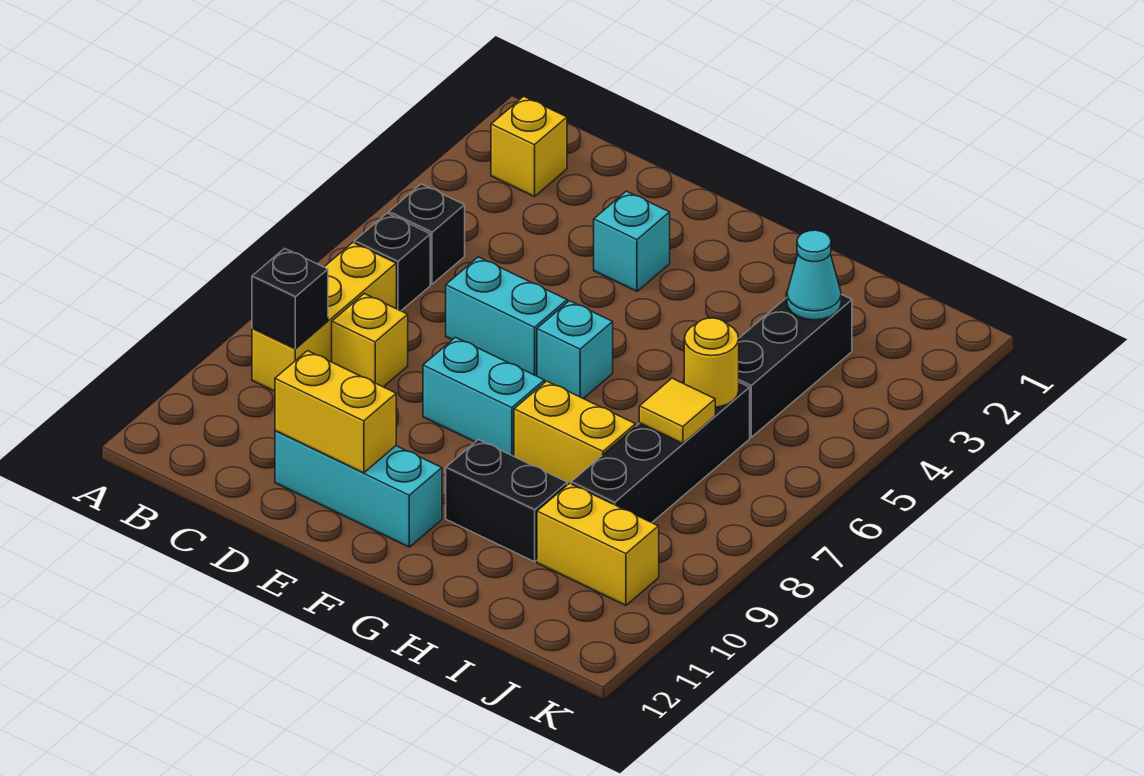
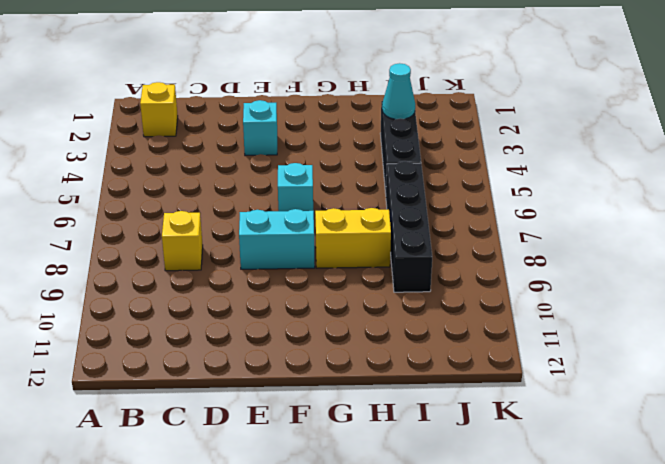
none -> black 1x1 brick [389,184,465,284]
none -> black 1x1 brick [354,213,430,311]
none -> yellow 1x3 brick [252,243,396,391]

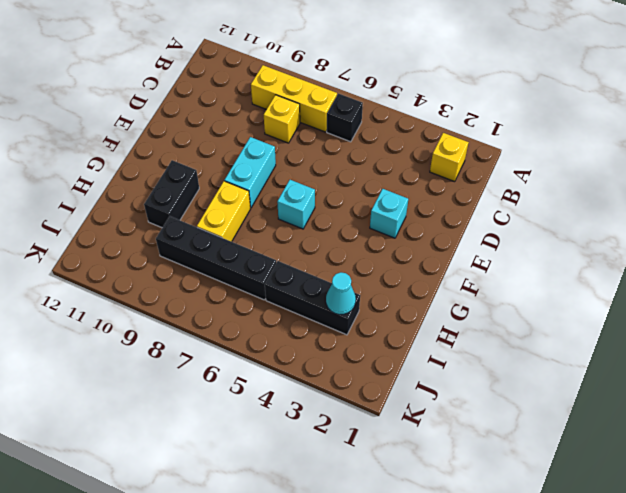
none -> black 1x1 brick [389,184,465,284]
none -> cyan 1x2 brick [446,257,567,376]
none -> cyan 1x3 brick [275,431,442,547]

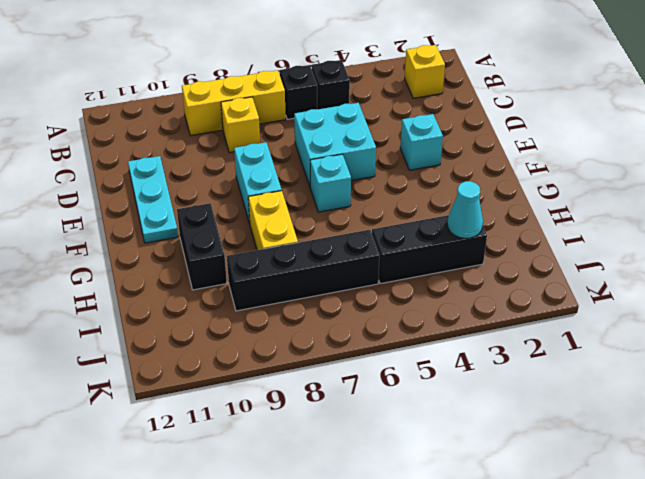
cyan 2x2 brick [294,103,376,186] -> cyan 1x2 brick [446,257,567,376]
cyan 1x3 plate [128,156,178,243] -> cyan 1x3 brick [275,431,442,547]
none -> yellow 1x2 brick [537,483,659,606]
none -> black 1x1 brick [252,248,328,349]
none -> yellow 1x2 brick [275,351,396,473]

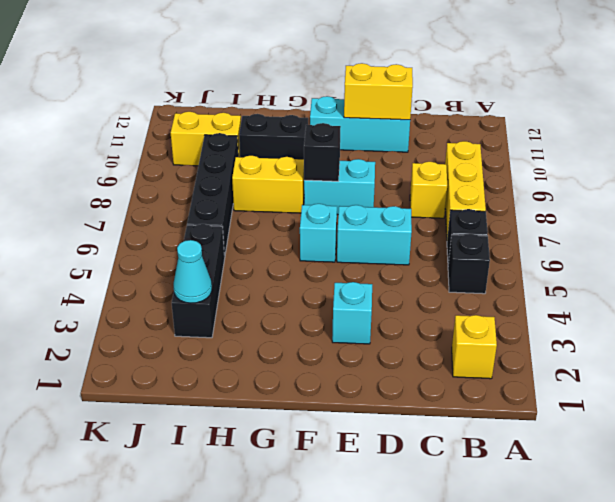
black 1x1 brick [304,123,341,181] -> black 1x1 brick moved to [252,248,328,349]
none -> yellow 1x1 round brick [684,318,739,407]
none -> yellow 1x1 tile [639,378,715,444]

